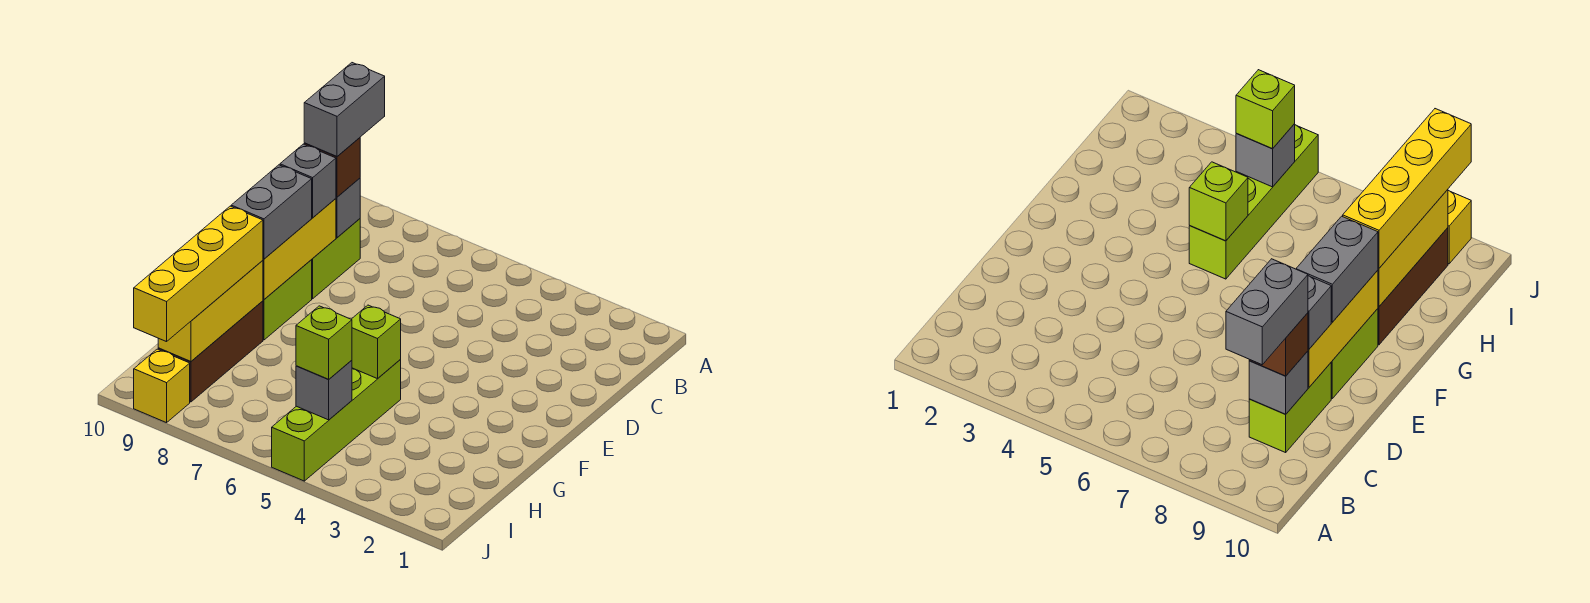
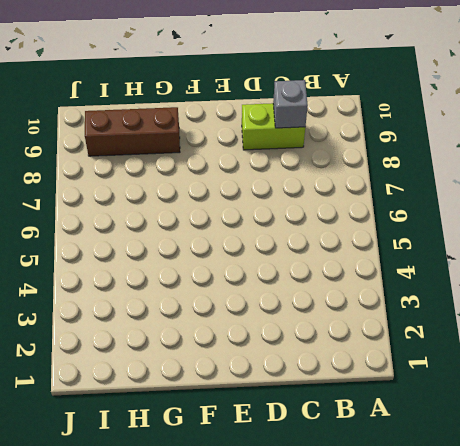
none -> lime 1x2 brick [263,260,312,340]
none -> lime 1x4 brick [272,360,401,481]
none -> yellow 1x1 brick [134,349,190,423]

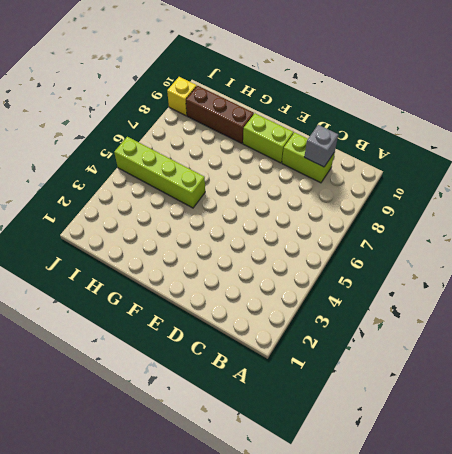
none -> yellow 1x3 brick [263,199,336,299]
none -> lime 1x1 brick [351,305,401,379]
none -> yellow 1x3 brick [158,261,263,361]

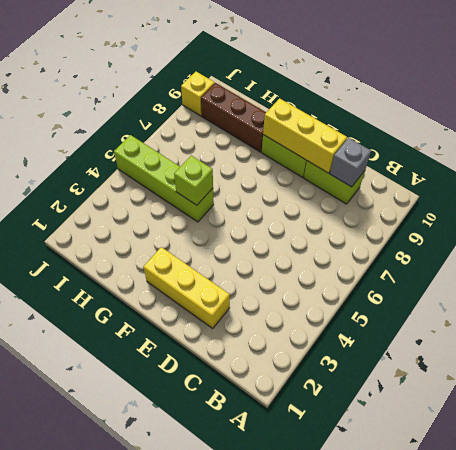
yellow 1x3 brick [143,247,230,328] -> yellow 1x3 brick moved to [158,261,263,361]
none -> grey 1x1 brick [296,360,352,420]
none -> brown 1x1 brick [304,138,360,197]
none -> grey 1x1 brick [280,144,336,218]

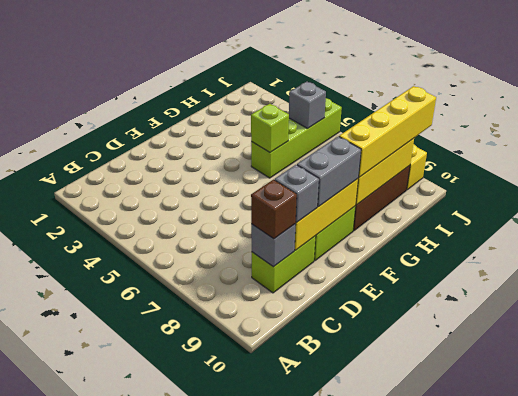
none -> lime 1x1 brick [296,306,352,379]
none -> grey 1x2 brick [304,63,385,157]

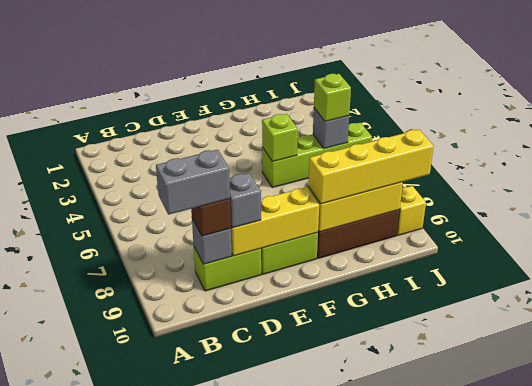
none -> grey 1x2 brick [231,165,312,259]

